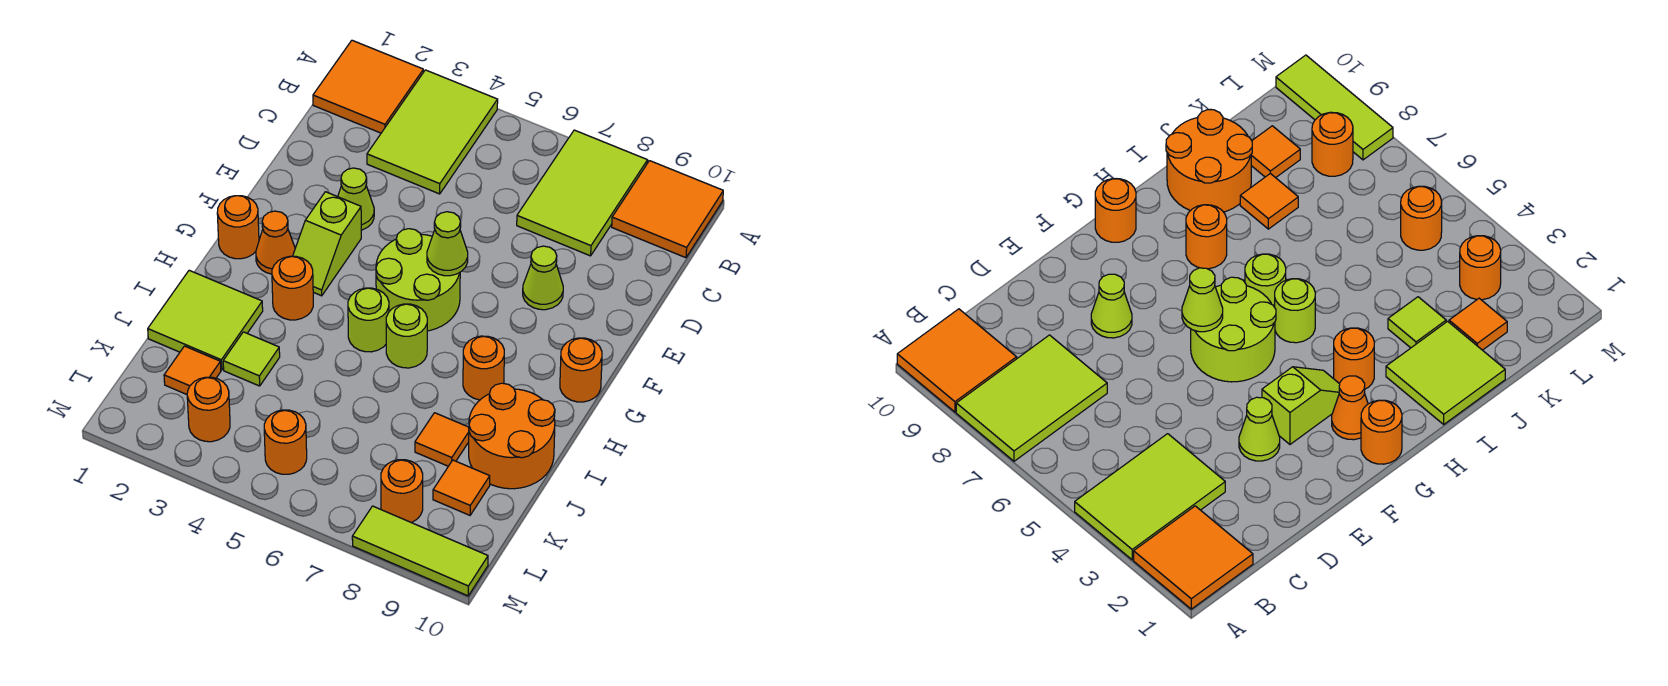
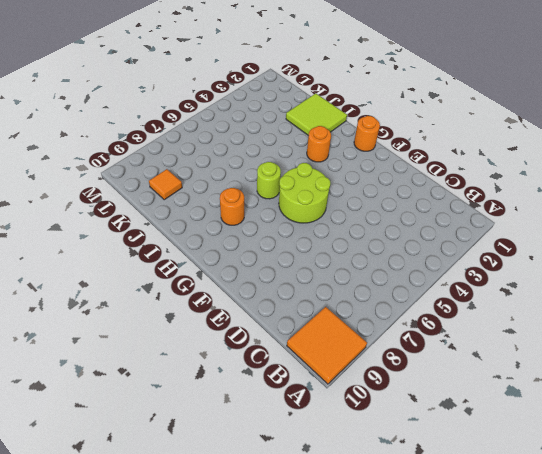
none -> orange 2x2 tile [313,40,423,133]
none -> lime 2x3 tile [367,70,498,194]
none -> lime 2x3 tile [517,130,648,256]

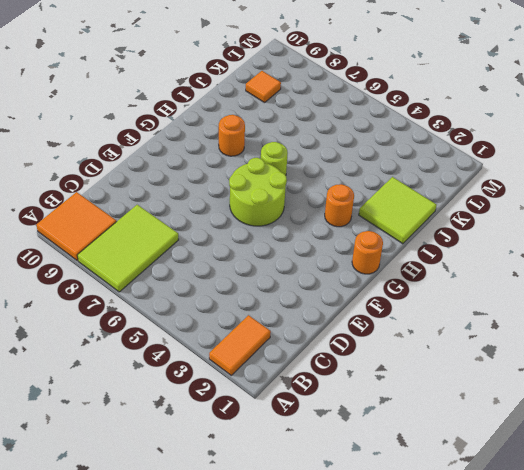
orange 1x2 tile [209,315,271,375] -> orange 2x2 tile [313,40,423,133]
none -> lime 2x3 tile [367,70,498,194]
none -> lime 1x1 cone [338,168,374,230]
none -> lime 1x1 cone [523,246,563,310]

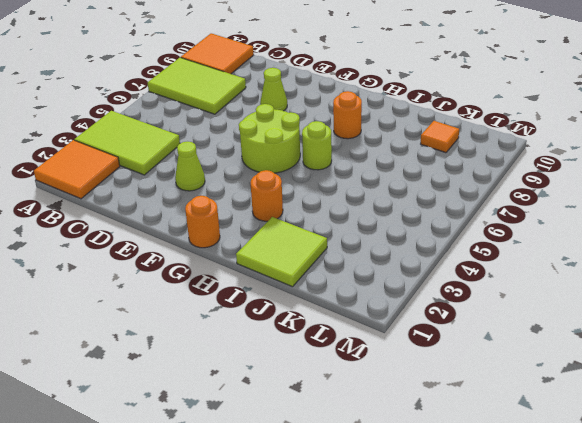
none -> lime 1x2 slope [293,192,361,296]
none -> orange 1x1 cone [256,211,295,274]
none -> orange 1x1 round brick [560,338,602,402]

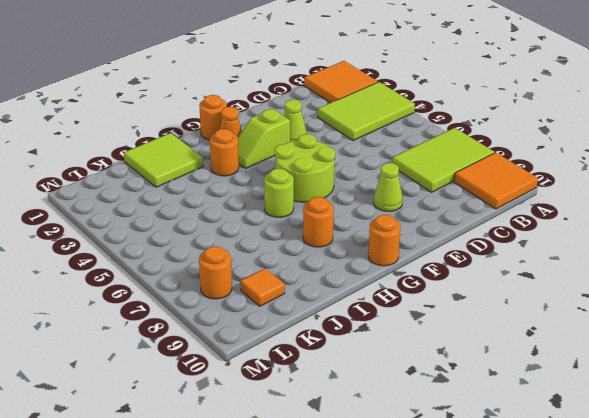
none -> lime 1x1 round brick [348,288,389,352]
none -> orange 2x2 round brick [469,383,555,489]
none -> lime 1x1 tile [223,332,280,386]

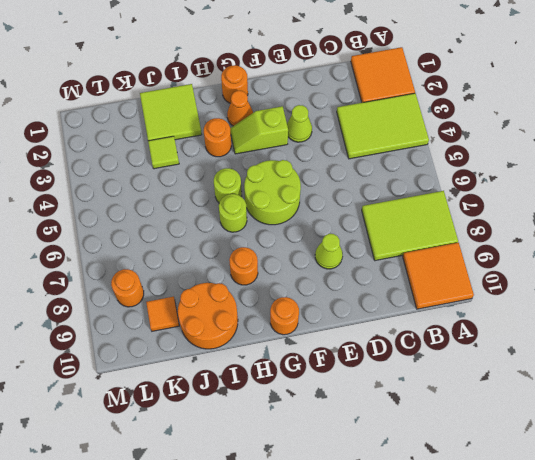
none -> orange 1x1 tile [415,413,469,466]
none -> orange 1x1 tile [164,346,221,394]
none -> orange 1x1 round brick [187,377,230,442]

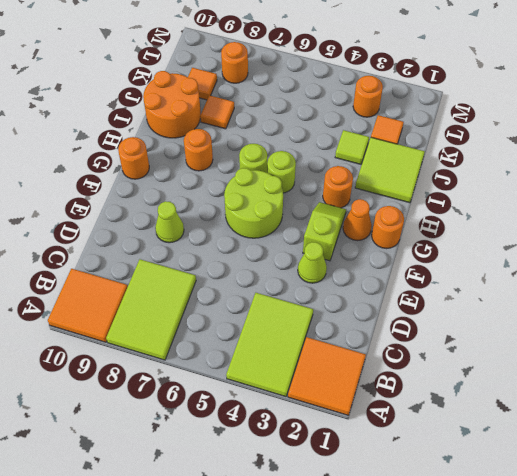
none -> orange 1x1 round brick [264,410,307,474]
none -> lime 1x3 tile [352,506,488,596]
none -> lime 1x1 cone [427,212,468,276]

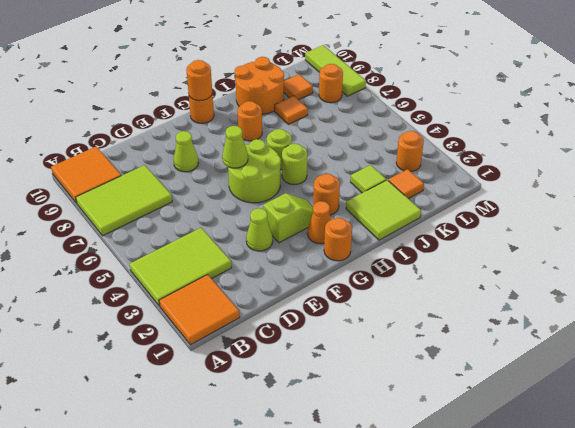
orange 1x1 round brick [186,60,212,101] -> orange 1x1 round brick moved to [264,410,307,474]

